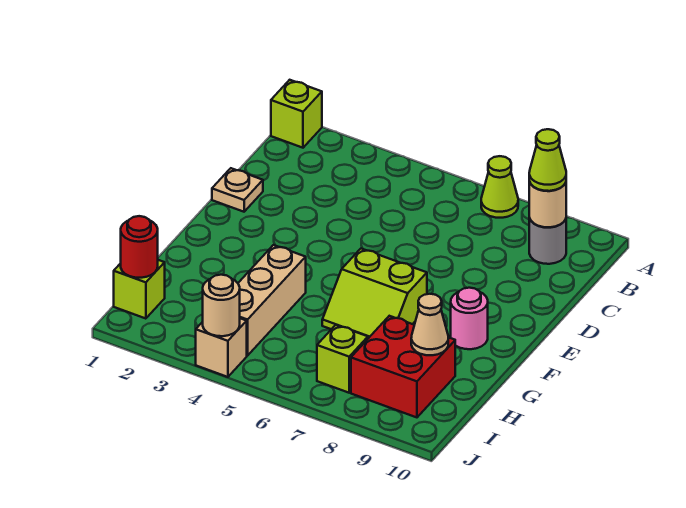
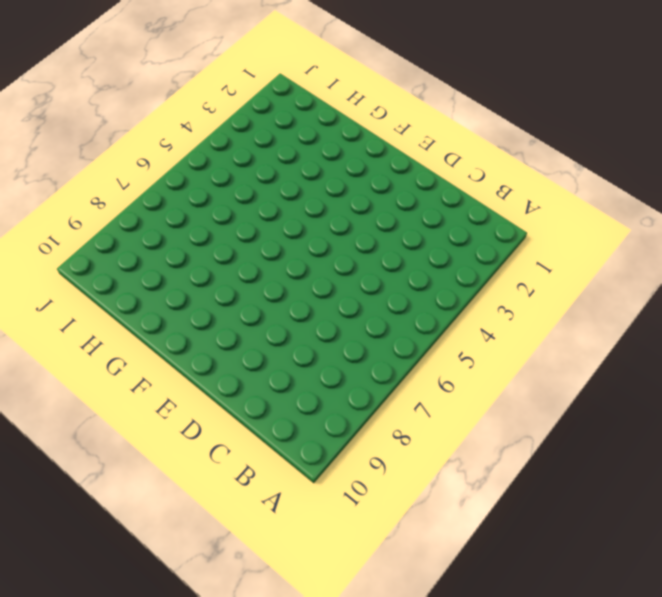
none -> lime 1x1 brick [271,80,322,148]
none -> lime 1x1 cone [481,156,518,218]
none -> grey 1x1 round brick [529,218,566,264]

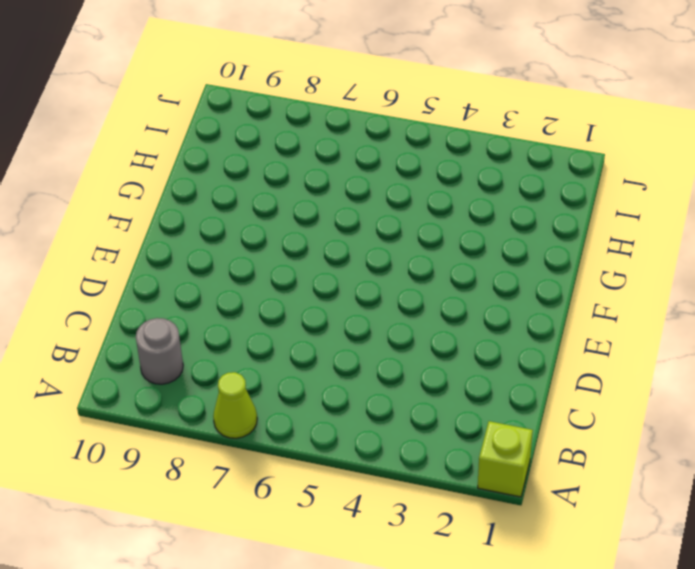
none -> tan 1x1 plate [212,168,263,212]
none -> lime 2x2 slope [322,249,427,338]
none -> pink 1x1 round brick [451,288,488,349]

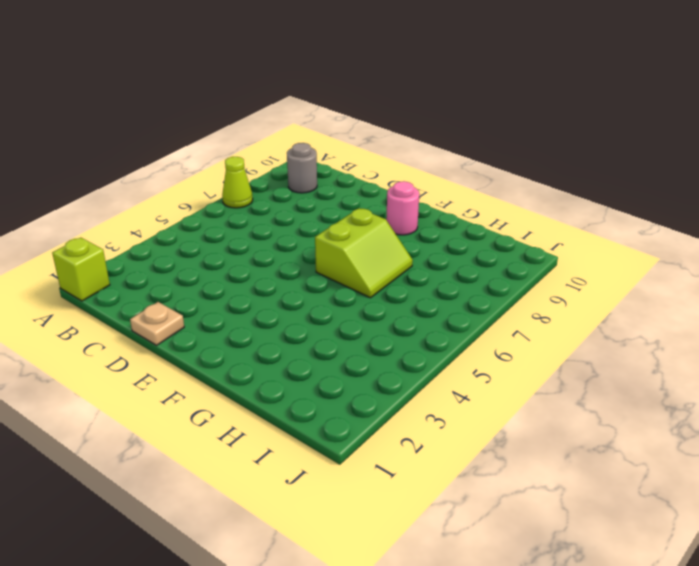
none -> tan 1x3 brick [238,245,306,356]
none -> red 2x2 brick [351,316,455,417]
none -> lime 1x1 brick [114,260,165,319]

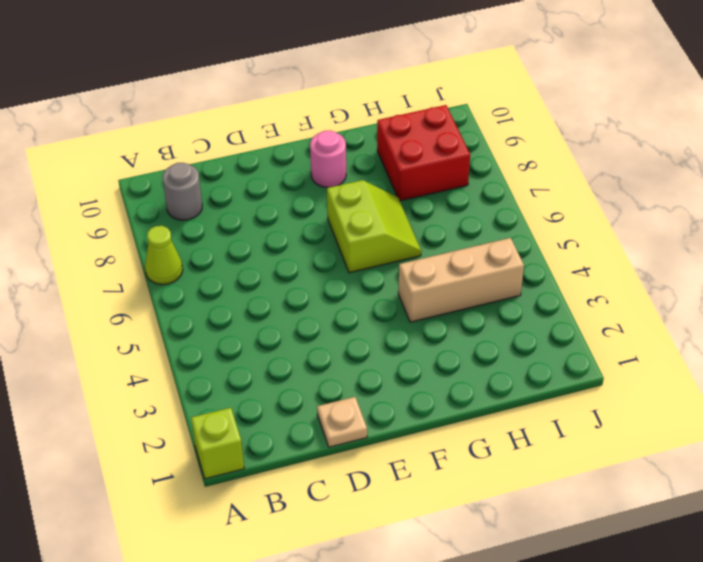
none -> lime 1x1 brick [114,260,165,319]
none -> lime 1x1 brick [317,325,368,393]
none -> tan 1x1 brick [196,318,247,377]

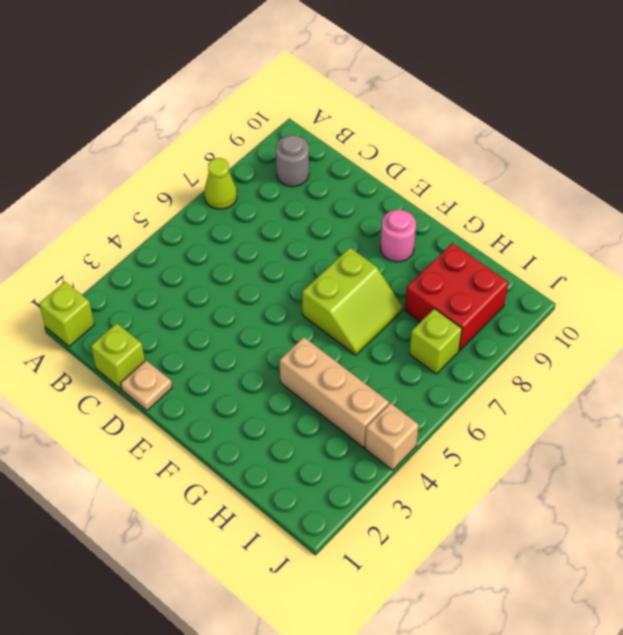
lime 1x1 brick [91,323,145,389] -> lime 1x1 brick moved to [114,260,165,319]
none -> tan 1x1 round brick [529,182,566,227]
none -> tan 1x1 cone [411,294,448,355]
none -> red 1x1 round brick [121,216,158,278]

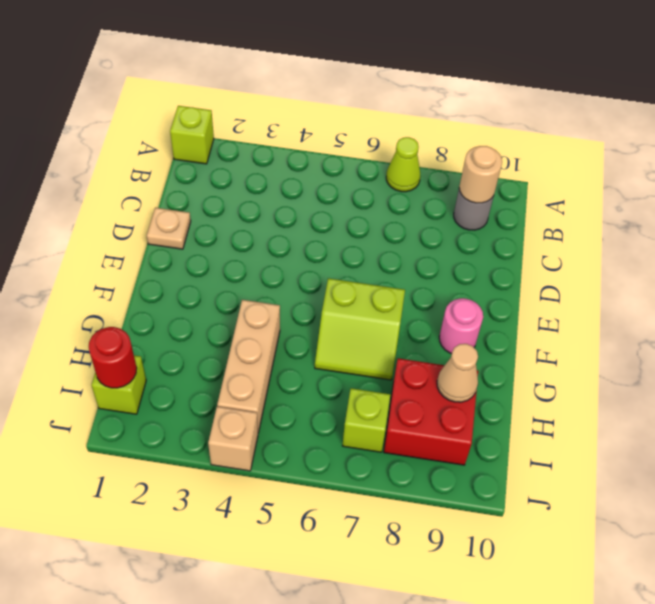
none -> tan 1x1 round brick [203,275,240,336]
none -> lime 1x1 cone [529,129,566,191]

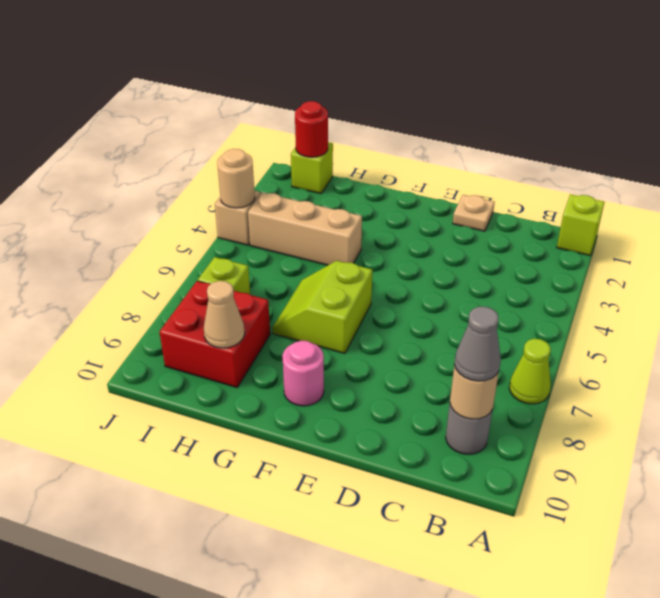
grey 1x1 cone [454,307,501,381] -> lime 1x1 cone [529,129,566,191]

